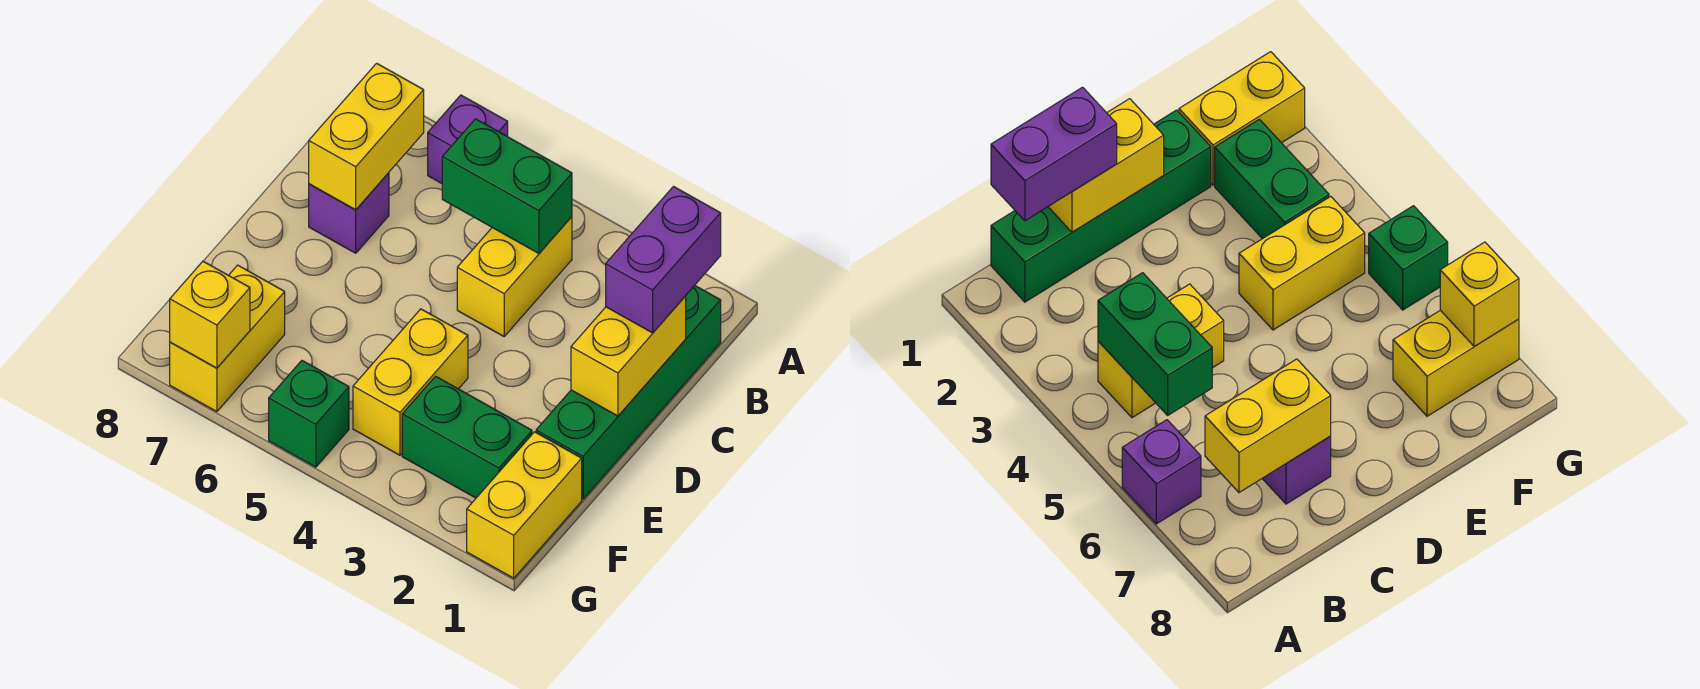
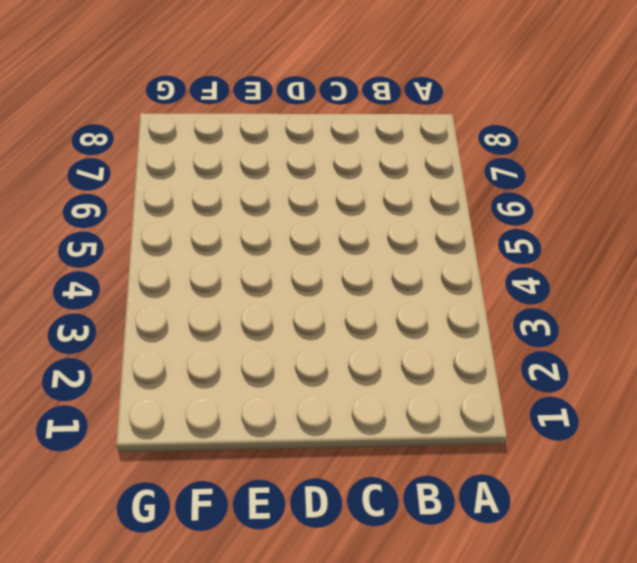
none -> purple 1x1 brick [428,95,508,183]
none -> green 1x4 brick [536,286,721,499]
none -> yellow 1x2 brick [457,217,572,336]

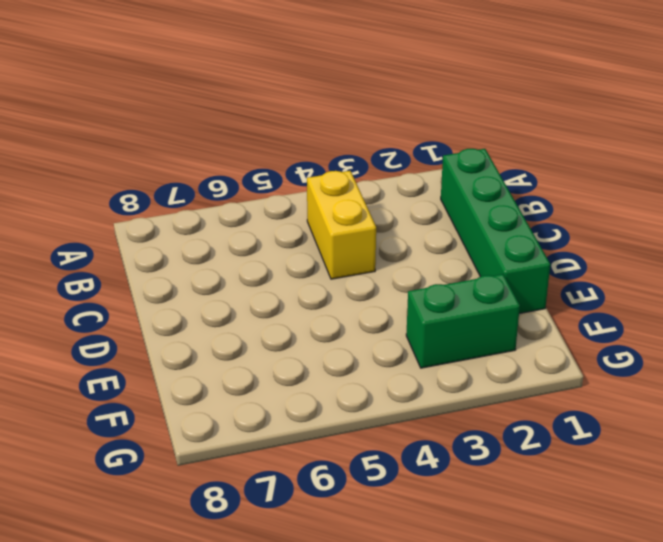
none -> purple 1x1 brick [428,95,508,183]
none -> purple 1x1 brick [309,173,389,253]
none -> yellow 1x2 brick [353,309,468,455]

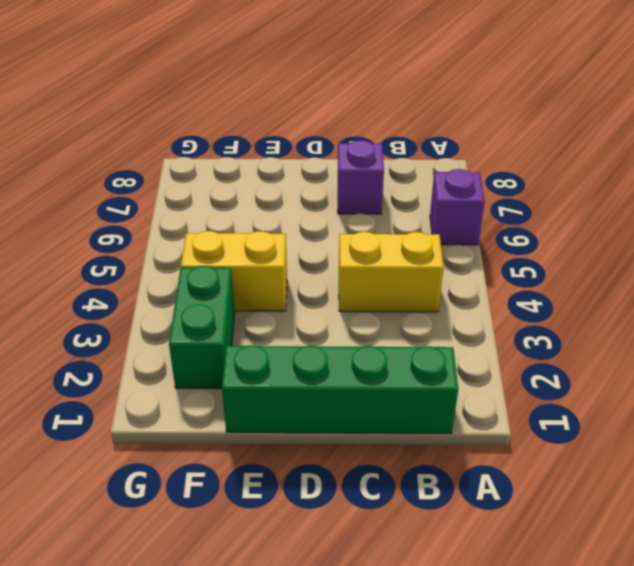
none -> yellow 1x2 brick [467,432,582,578]
none -> yellow 1x2 brick [170,265,285,412]
none -> green 1x1 brick [269,361,349,467]

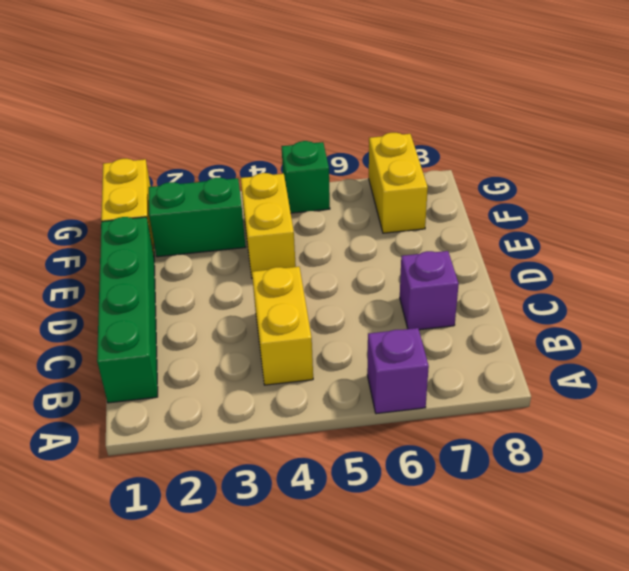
none -> green 1x2 brick [442,119,572,253]
none -> yellow 1x2 brick [309,63,424,210]
none -> yellow 1x2 brick [571,296,686,416]

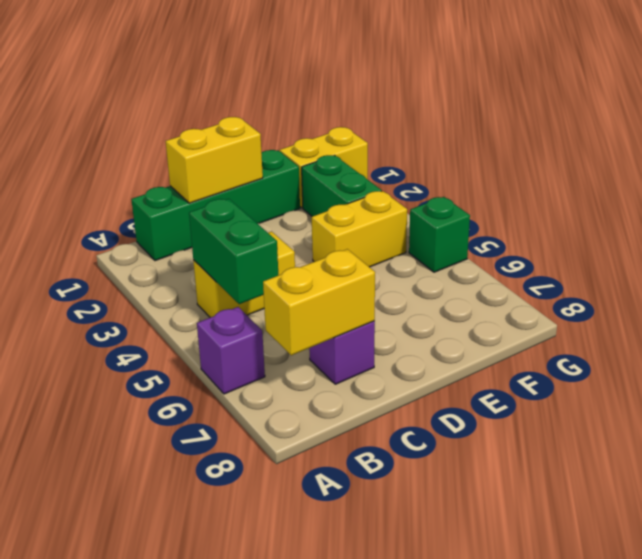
none -> yellow 1x2 brick [170,265,285,412]
none -> yellow 1x1 brick [170,261,250,368]
none -> purple 1x2 brick [606,187,721,333]

